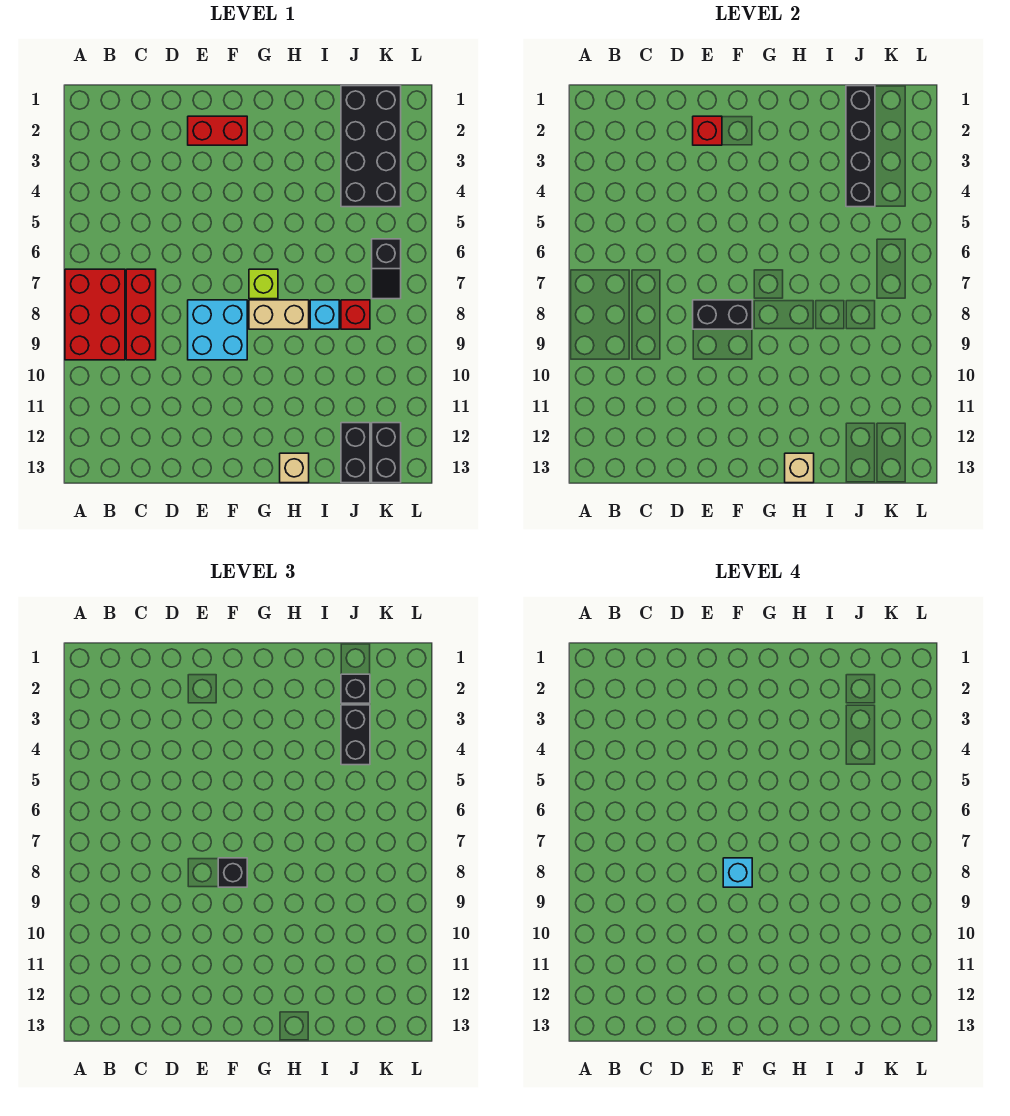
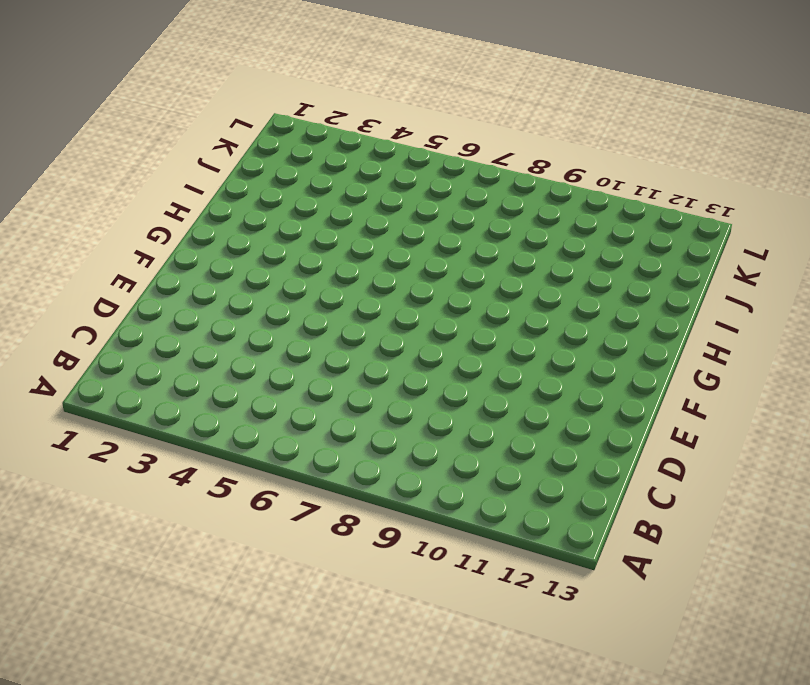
none -> red 2x3 brick [65,269,125,360]
none -> red 1x3 brick [126,269,156,360]
none -> red 1x2 brick [188,116,247,145]

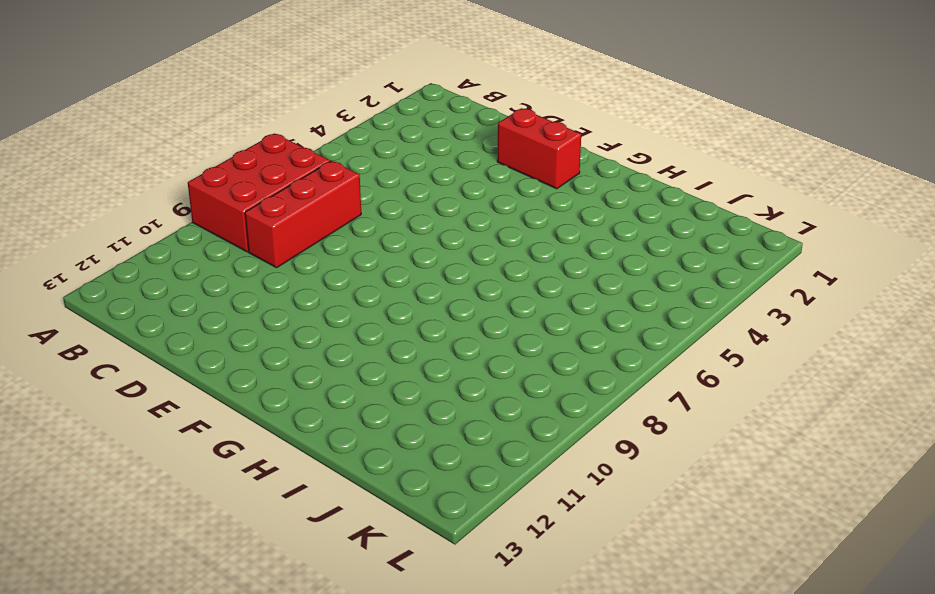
none -> cyan 2x2 brick [188,300,247,360]
none -> lime 1x1 brick [249,269,278,299]
none -> tan 1x2 brick [249,300,309,329]

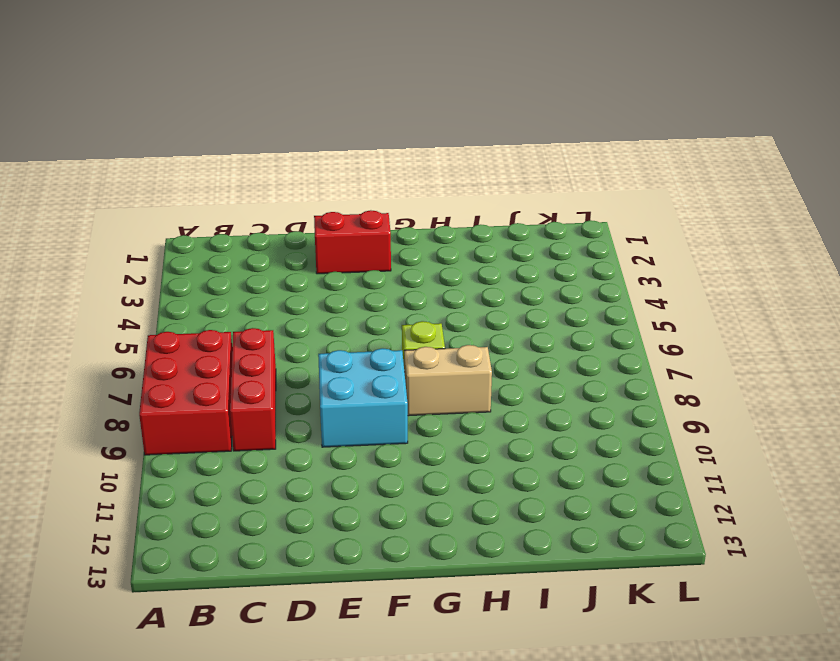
none -> tan 1x1 brick [280,453,309,483]
none -> cyan 1x1 brick [310,300,339,329]
none -> black 2x4 brick [341,86,401,207]

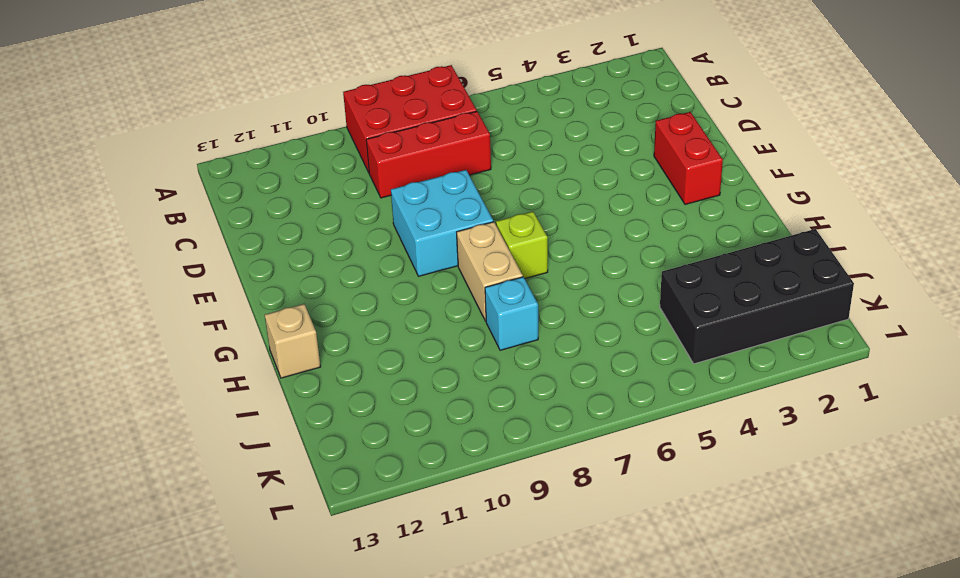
none -> red 1x1 brick [341,300,370,329]
none -> black 1x2 brick [341,423,370,483]
none -> black 1x2 slope [372,239,401,299]

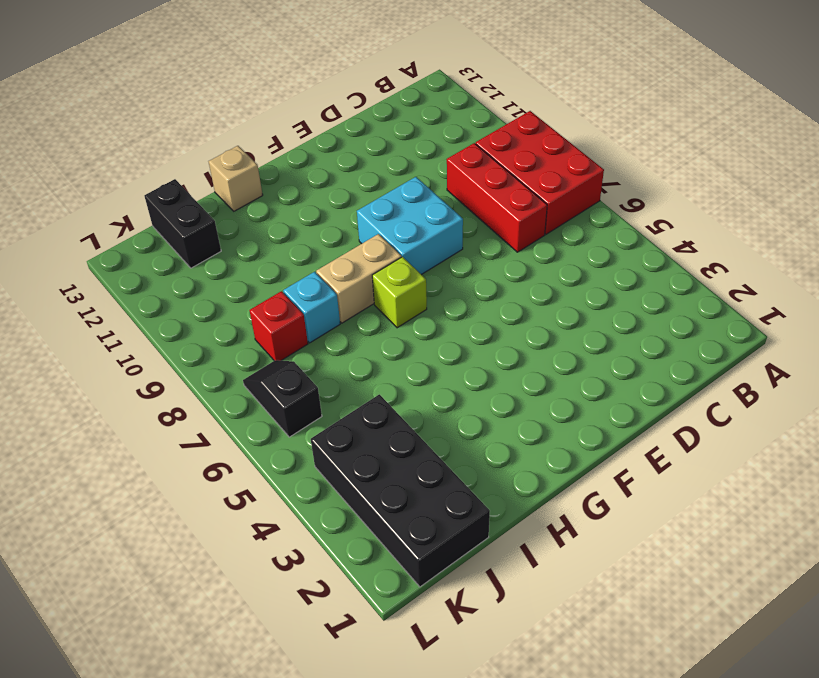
none -> red 1x2 brick [188,116,247,145]
none -> black 1x2 brick [372,423,401,483]
none -> red 1x1 brick [693,116,722,145]

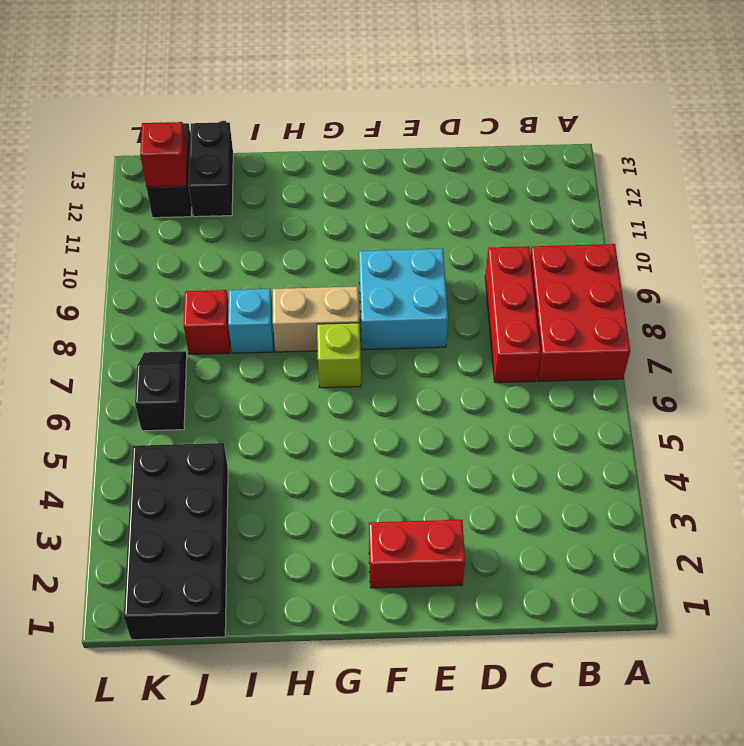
red 1x1 brick [140,122,188,187] -> red 1x1 brick moved to [693,116,722,145]
none -> tan 1x1 brick [280,453,309,483]
none -> black 1x2 brick [693,300,752,329]
none -> tan 1x1 brick [785,453,814,483]

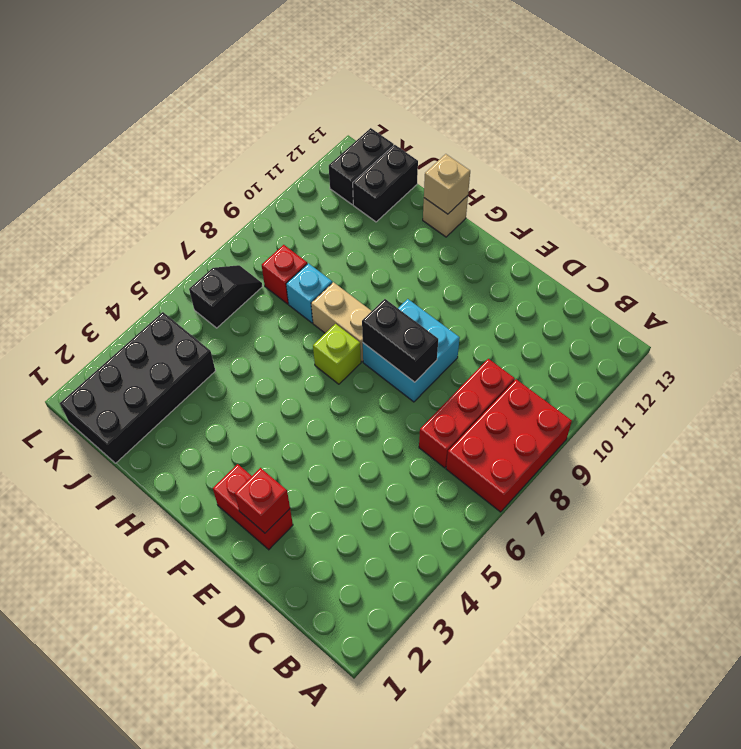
none -> black 1x4 brick [846,86,875,207]
none -> black 1x1 brick [218,858,247,887]
none -> black 1x1 brick [341,674,370,703]

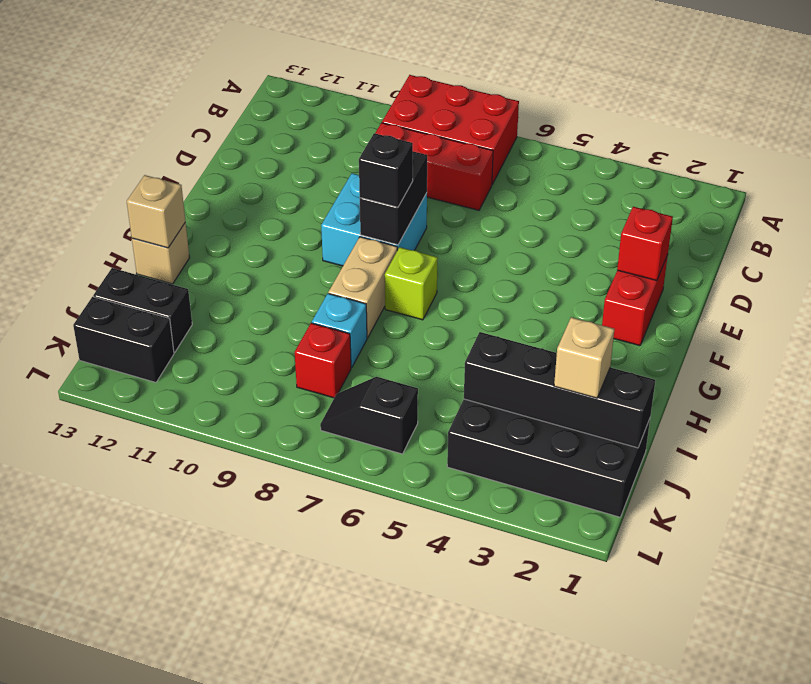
tan 1x1 brick [554,317,614,398] -> black 1x1 brick [341,674,370,703]
none -> black 1x2 brick [341,705,370,765]
none -> cyan 1x1 brick [723,858,752,887]

